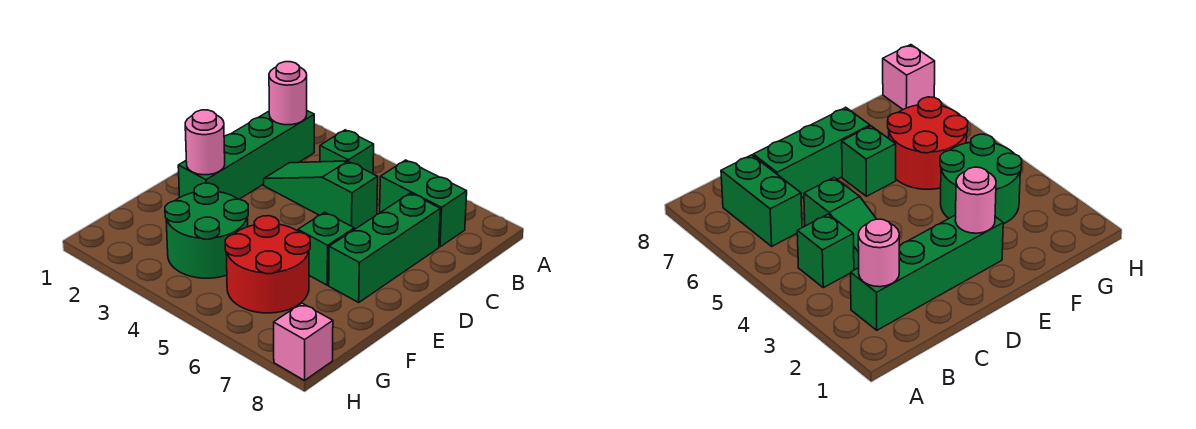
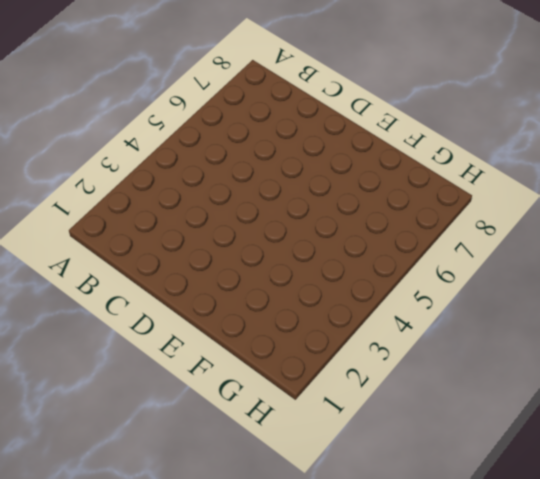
none -> green 1x4 brick [178,111,314,199]
none -> green 1x1 brick [320,130,374,174]

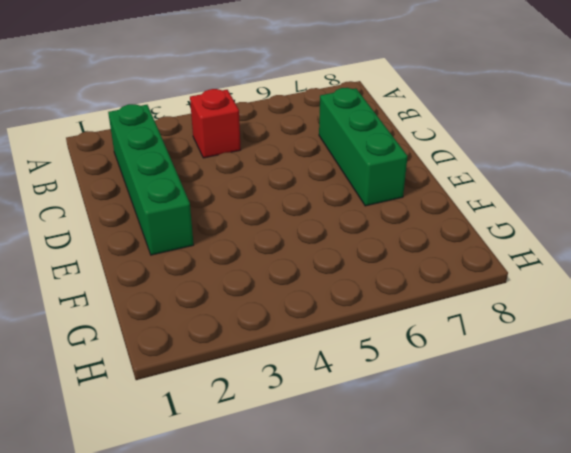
red 1x1 brick [190,89,241,158] -> green 1x1 brick [320,130,374,174]
none -> green 1x2 brick [380,160,467,247]
none -> green 1x3 slope [264,161,378,229]

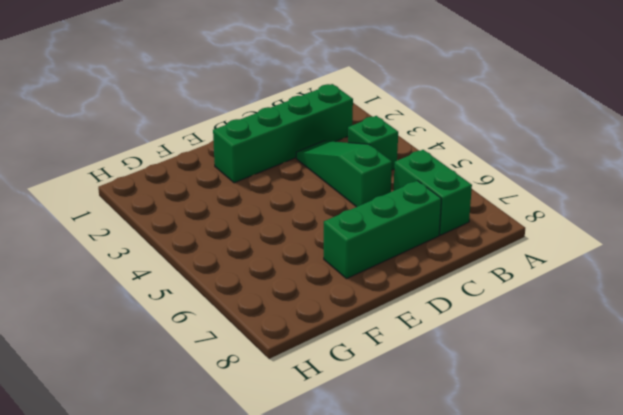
none -> green 1x1 brick [298,212,354,285]
none -> green 2x2 round brick [165,183,248,278]

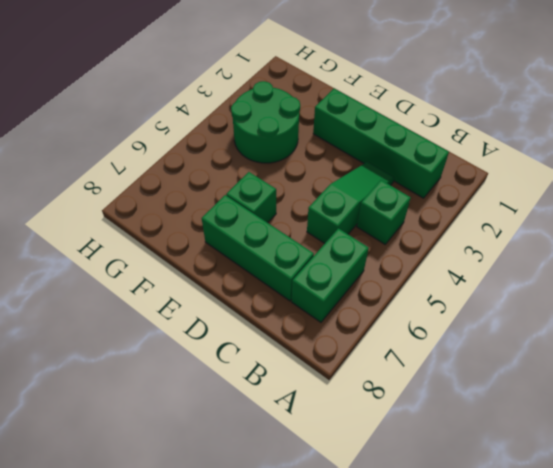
none -> red 2x2 round brick [225,216,310,313]
none -> pink 1x1 brick [274,303,333,380]

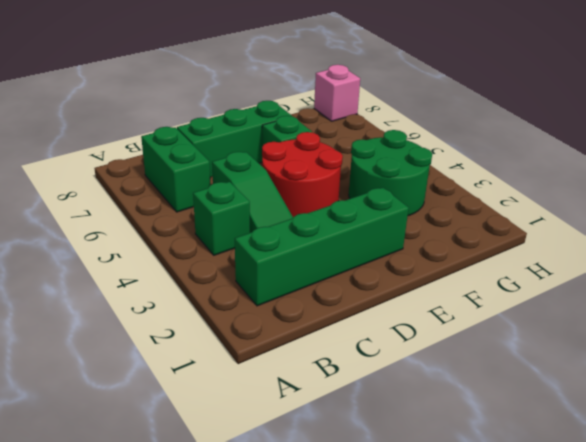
red 2x2 round brick [262,132,343,217] -> red 2x2 round brick moved to [225,216,310,313]
none -> pink 1x1 round brick [269,62,307,125]
none -> pink 1x1 round brick [185,110,225,175]

